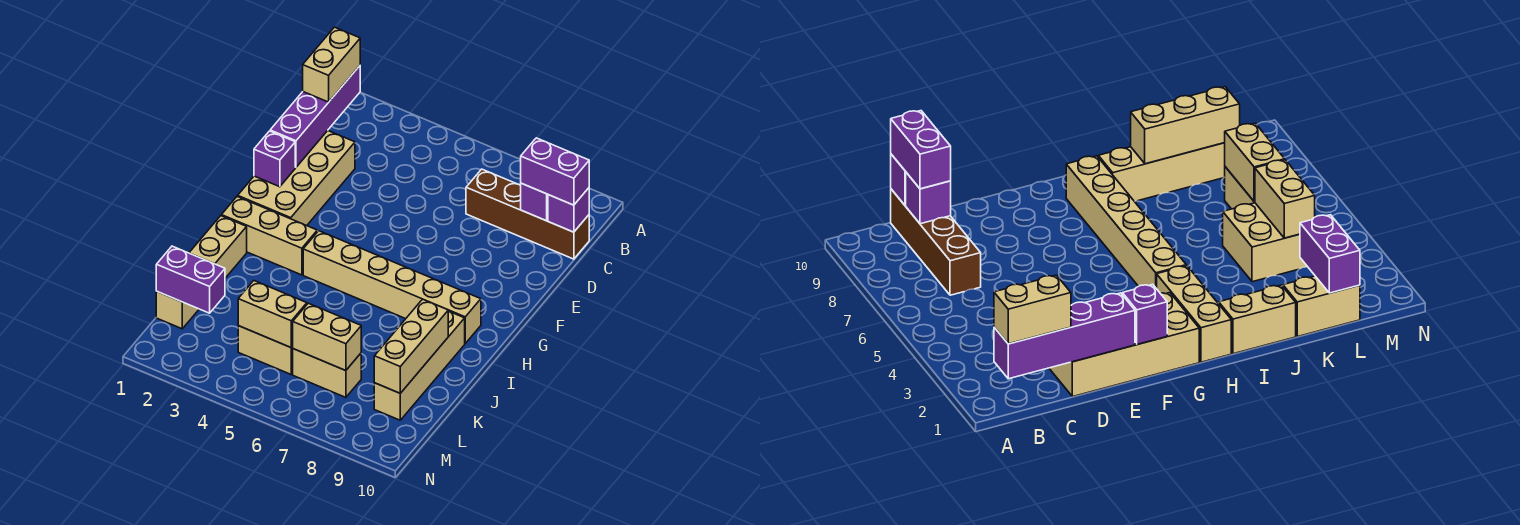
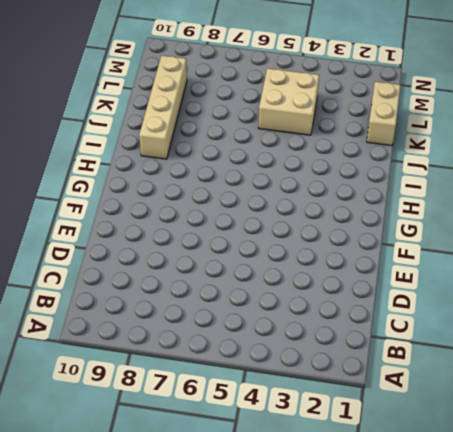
none -> brown 1x4 brick [466,169,589,259]
none -> tan 2x4 brick [238,131,355,226]
none -> tan 1x3 brick [221,196,317,275]

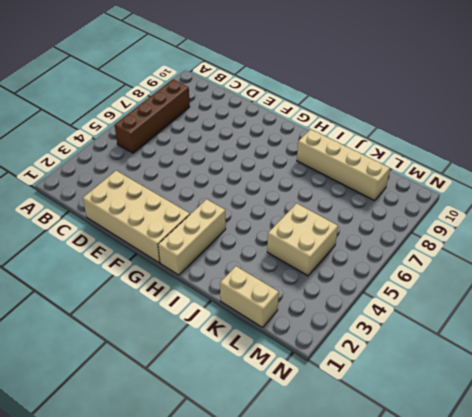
brown 1x4 brick [115,79,190,153] -> brown 1x4 brick moved to [466,169,589,259]
none -> tan 1x6 brick [303,231,481,343]
none -> tan 1x2 brick [189,216,247,278]
none -> tan 1x2 brick [293,349,361,397]

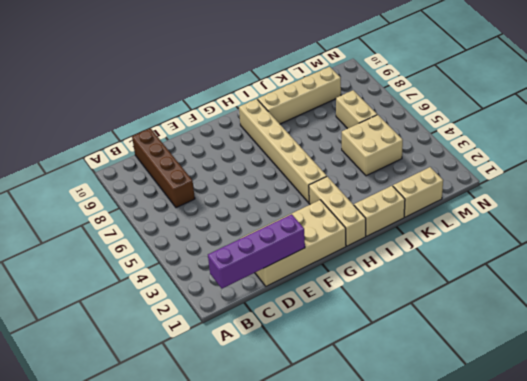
none -> purple 1x1 brick [520,183,548,221]
none -> purple 1x1 brick [548,188,589,232]
none -> purple 1x1 brick [254,131,295,187]

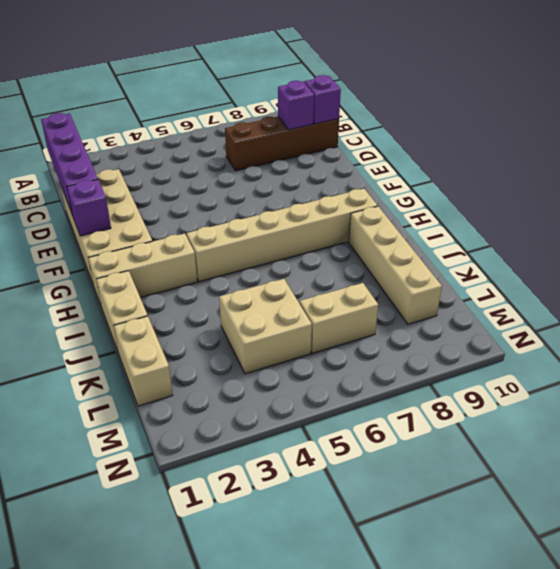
none -> tan 1x3 brick [374,299,448,393]
none -> purple 1x2 brick [156,246,225,313]
none -> tan 1x2 brick [238,281,307,348]

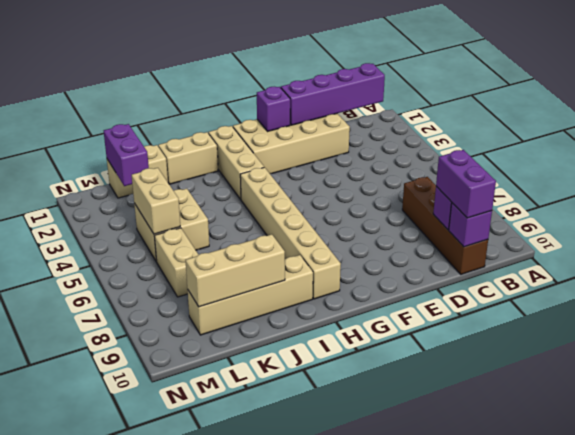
none -> tan 1x2 brick [292,303,361,371]
none -> tan 1x2 brick [303,27,360,102]

